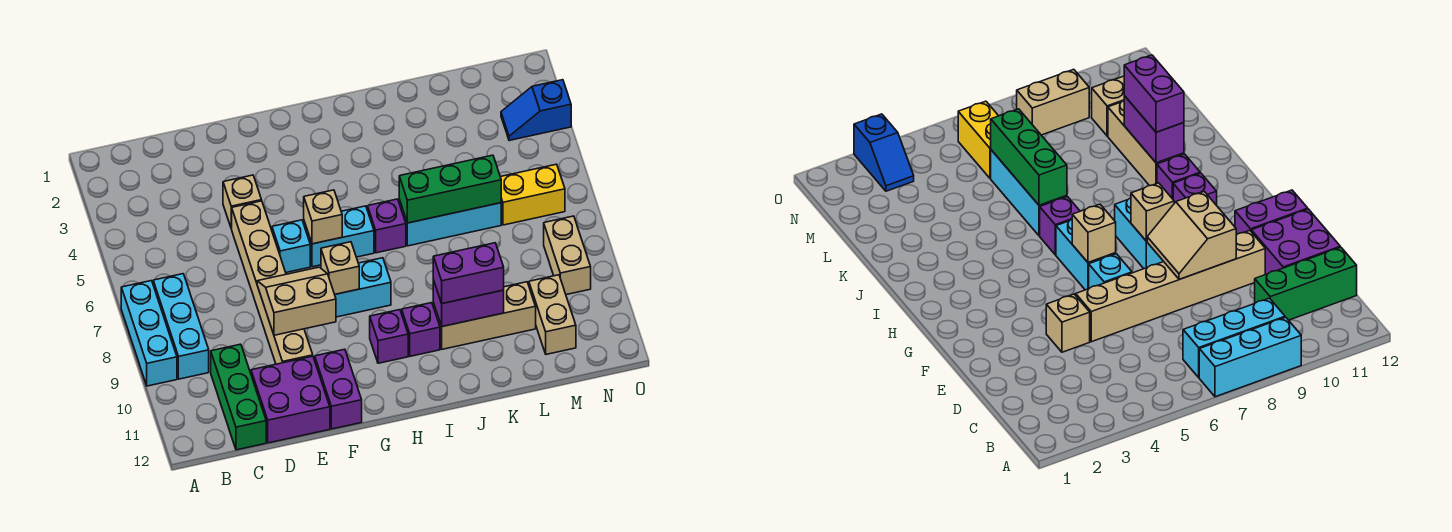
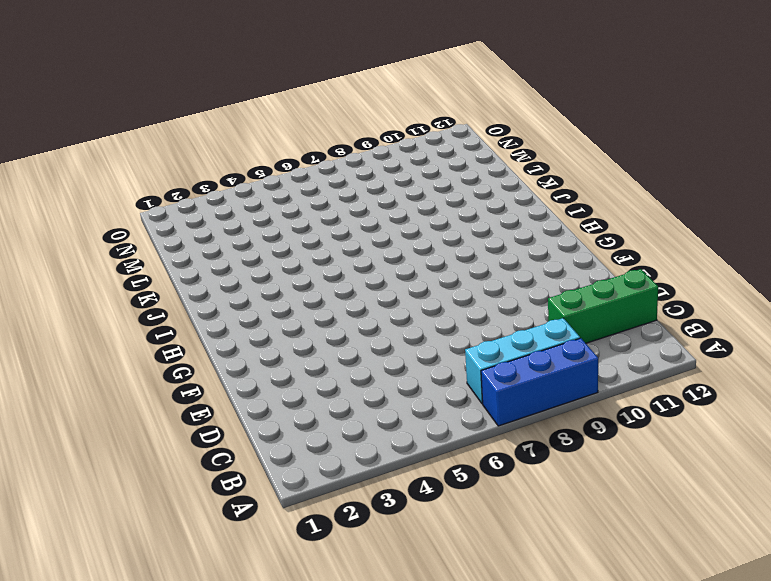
blue 1x3 brick [481,338,598,426] -> cyan 1x3 brick [121,281,177,386]
none -> purple 2x2 brick [251,356,330,443]
none -> tan 1x1 brick [223,175,262,229]
none -> tan 1x6 brick [232,201,313,364]

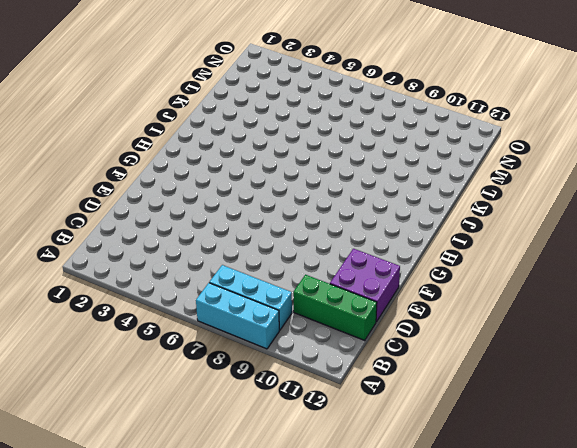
none -> tan 1x1 brick [223,175,262,229]
none -> tan 1x6 brick [232,201,313,364]
none -> cyan 1x1 brick [272,220,310,272]

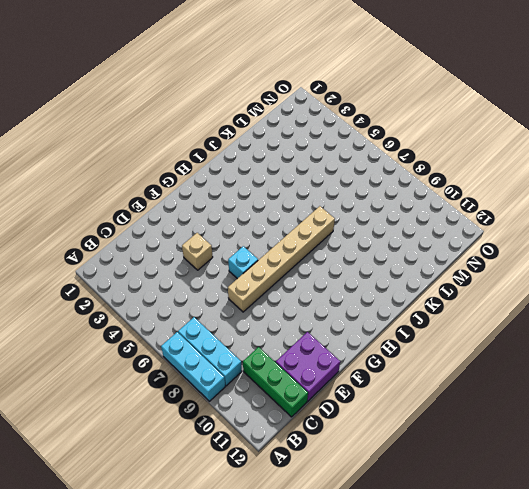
tan 1x6 brick [228,206,335,312] -> tan 1x6 brick turned to [232,201,313,364]
none -> purple 1x2 brick [315,349,362,429]
none -> cyan 1x2 brick [304,206,374,267]
none -> cyan 1x2 brick [335,258,391,317]

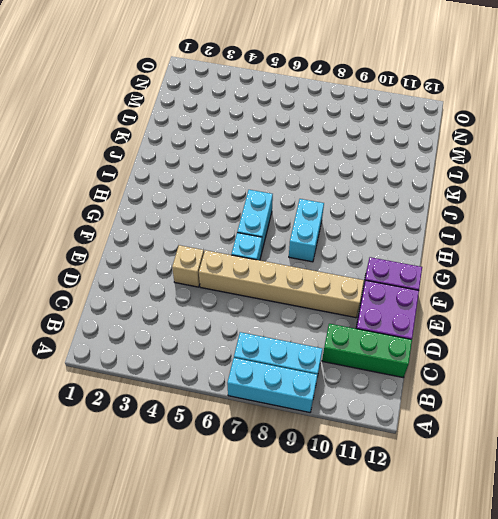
none -> purple 1x1 brick [370,310,408,363]
none -> purple 1x1 brick [367,199,406,253]
none -> purple 1x1 brick [402,303,440,356]

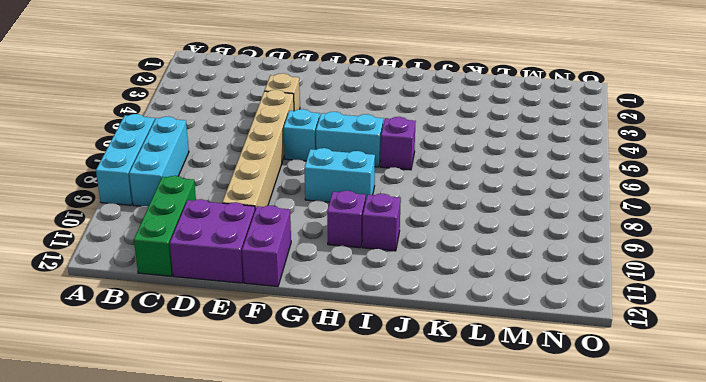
none -> cyan 1x3 brick [399,200,501,246]
none -> tan 1x3 brick [433,282,536,349]
none -> yellow 1x2 brick [501,164,565,225]

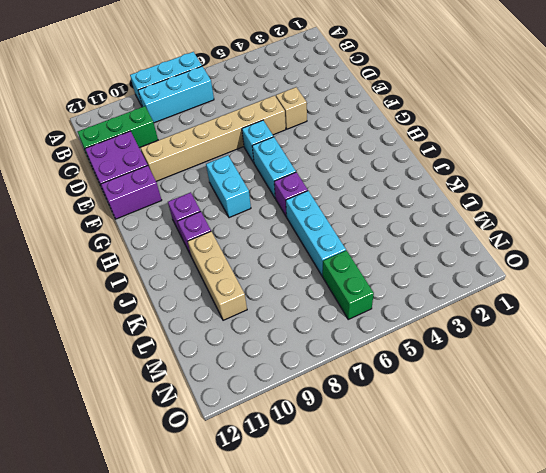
green 1x2 brick [323,250,374,319] -> yellow 1x2 brick [501,164,565,225]
none -> tan 1x2 brick [529,275,576,354]
none -> blue 1x2 slope [501,80,571,141]
none -> tan 1x2 brick [544,216,591,295]

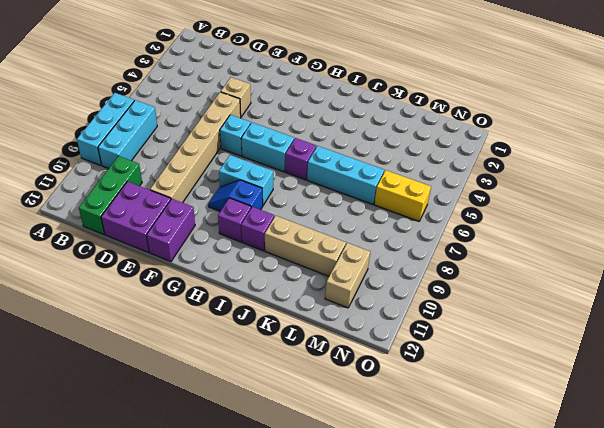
blue 1x2 slope [208,180,263,211] -> blue 1x2 slope moved to [501,80,571,141]
none -> tan 1x2 brick [544,216,591,295]
none -> tan 2x2 slope [257,267,336,335]
none -> tan 1x1 brick [304,190,342,244]

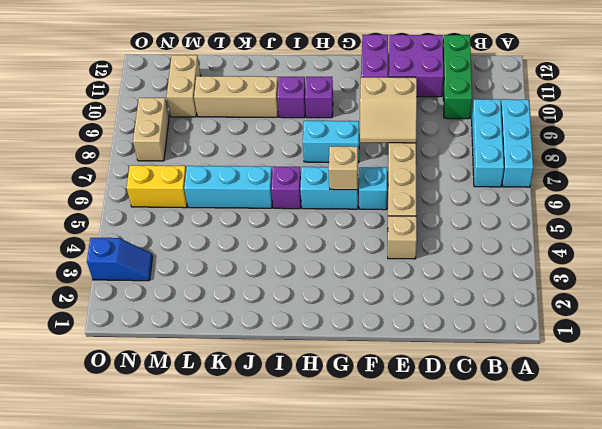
none -> tan 1x1 brick [321,242,359,294]
none -> green 1x3 brick [399,155,501,223]
none -> purple 1x2 brick [433,280,504,326]

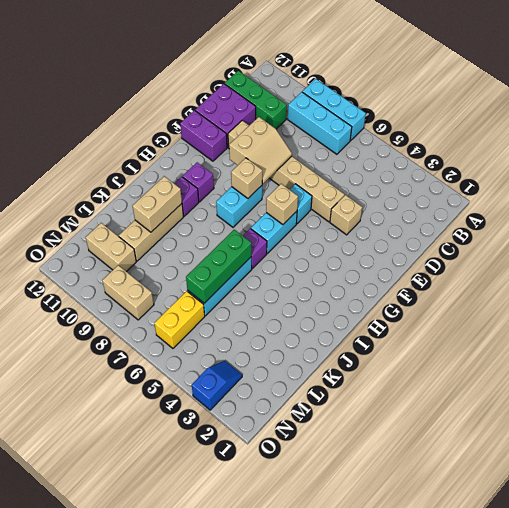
tan 1x2 brick [132,176,182,232] -> purple 1x2 brick [433,280,504,326]
none -> purple 1x2 brick [433,243,504,304]

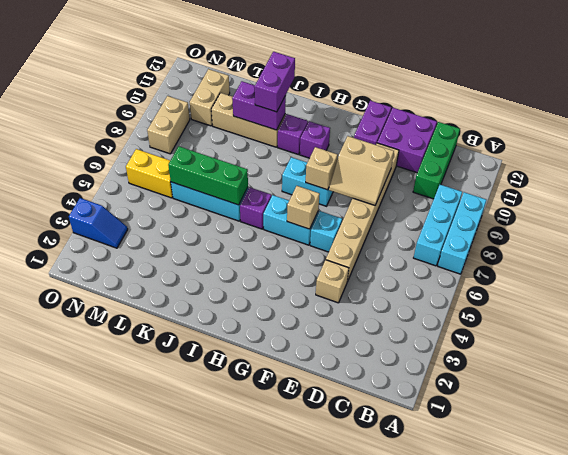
purple 1x2 brick [255,52,295,112] -> purple 1x2 brick turned to [433,243,504,304]

